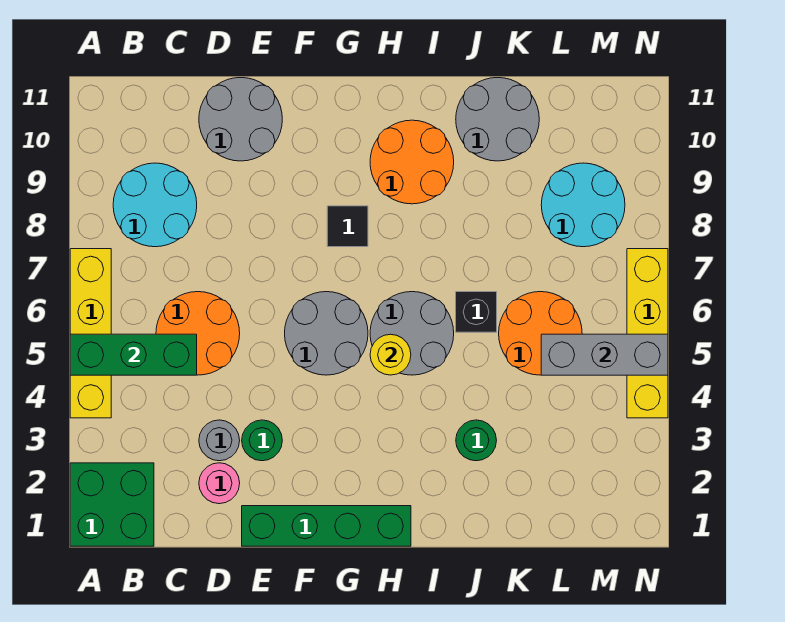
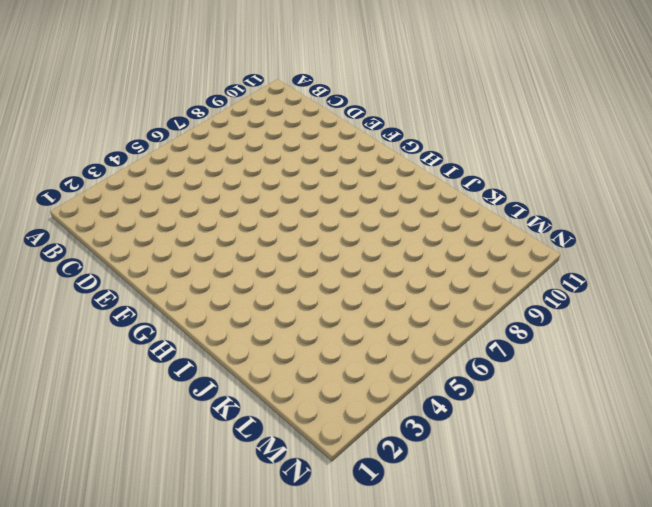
none -> green 2x2 brick [70,463,154,546]
none -> yellow 1x4 brick [70,249,111,418]
none -> cyan 2x2 round brick [113,163,197,247]

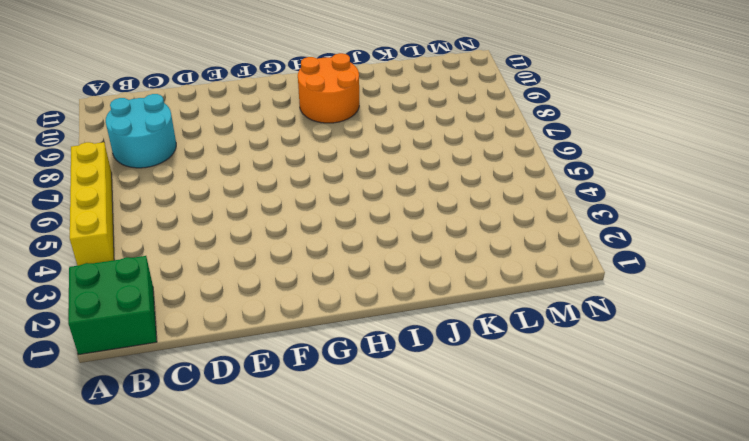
none -> orange 2x2 round brick [156,292,240,375]
none -> pink 1x1 round brick [199,463,240,504]
none -> grey 1x1 round brick [199,420,240,461]

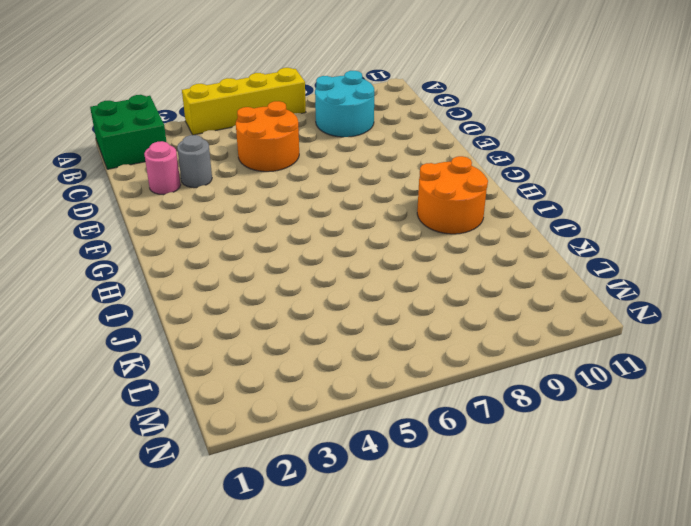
none -> grey 2x2 round brick [199,78,282,161]
none -> green 1x4 brick [242,506,411,546]
none -> green 1x1 round brick [242,420,282,461]

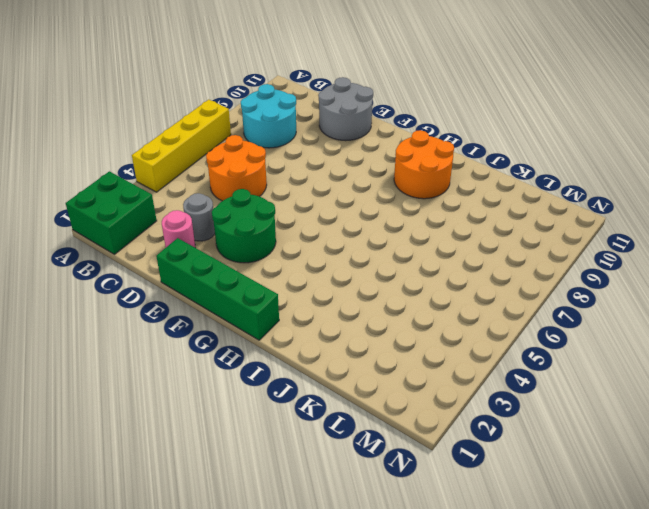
green 2x2 round brick [212,189,276,263] -> green 1x1 round brick [242,420,282,461]
none -> grey 2x2 round brick [285,292,368,375]
none -> black 1x1 tile [327,206,368,247]
none -> grey 2x2 round brick [370,292,454,375]

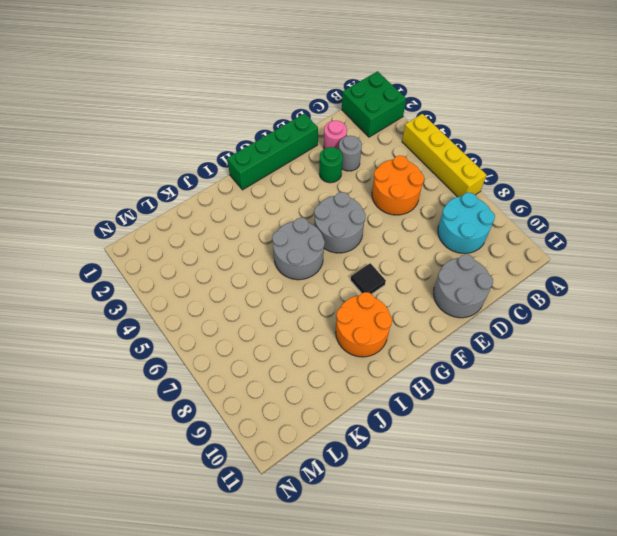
none -> green 1x1 round brick [456,420,497,461]
none -> black 1x1 brick [456,292,497,332]
none -> grey 2x2 round brick [456,78,539,161]

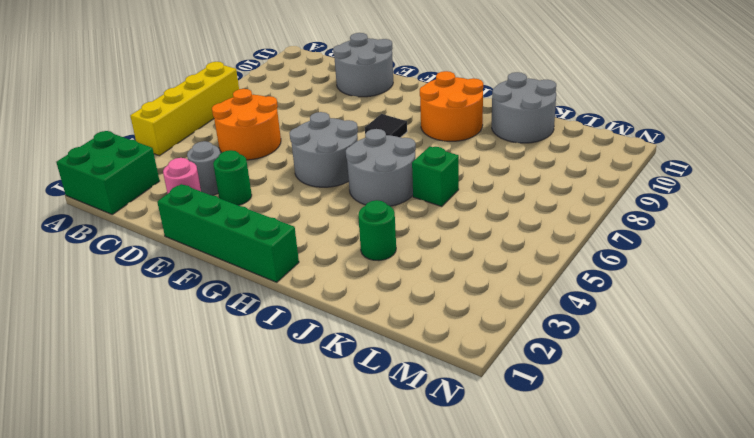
green 1x1 brick [412,147,459,206] -> black 1x1 brick [456,292,497,332]
none -> cyan 2x2 round brick [113,163,197,247]
none -> orange 2x2 round brick [499,292,582,375]
none -> cyan 2x2 round brick [541,163,625,247]

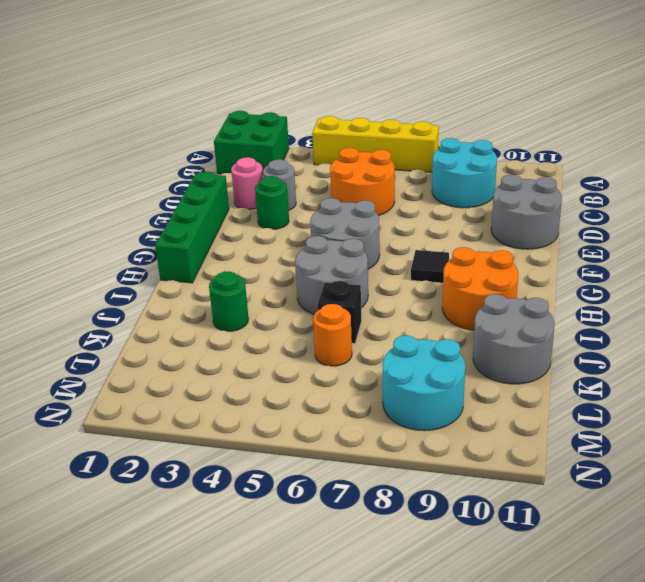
orange 1x1 round brick [313,304,352,366] -> orange 2x2 round brick [499,292,582,375]
none -> yellow 1x4 brick [627,249,668,418]
none -> green 1x3 brick [70,334,197,375]
none -> yellow 1x1 round brick [370,334,411,375]

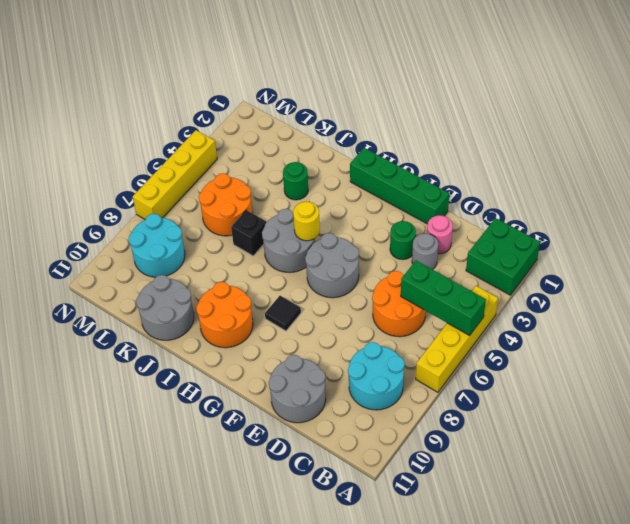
none -> grey 1x3 brick [541,334,668,375]

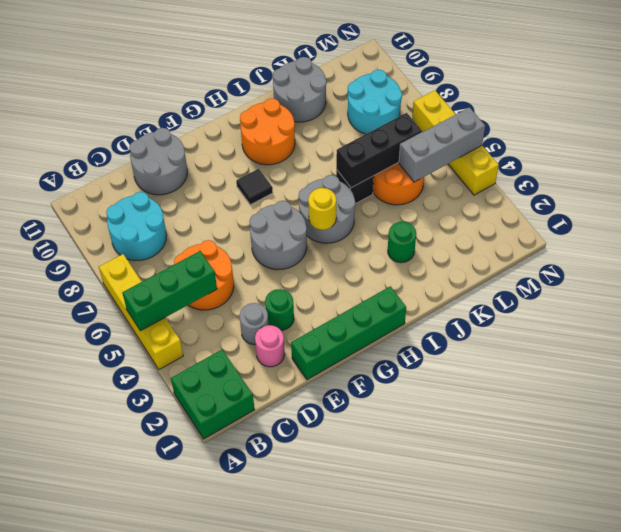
black 1x3 brick [336,113,422,188] -> none

